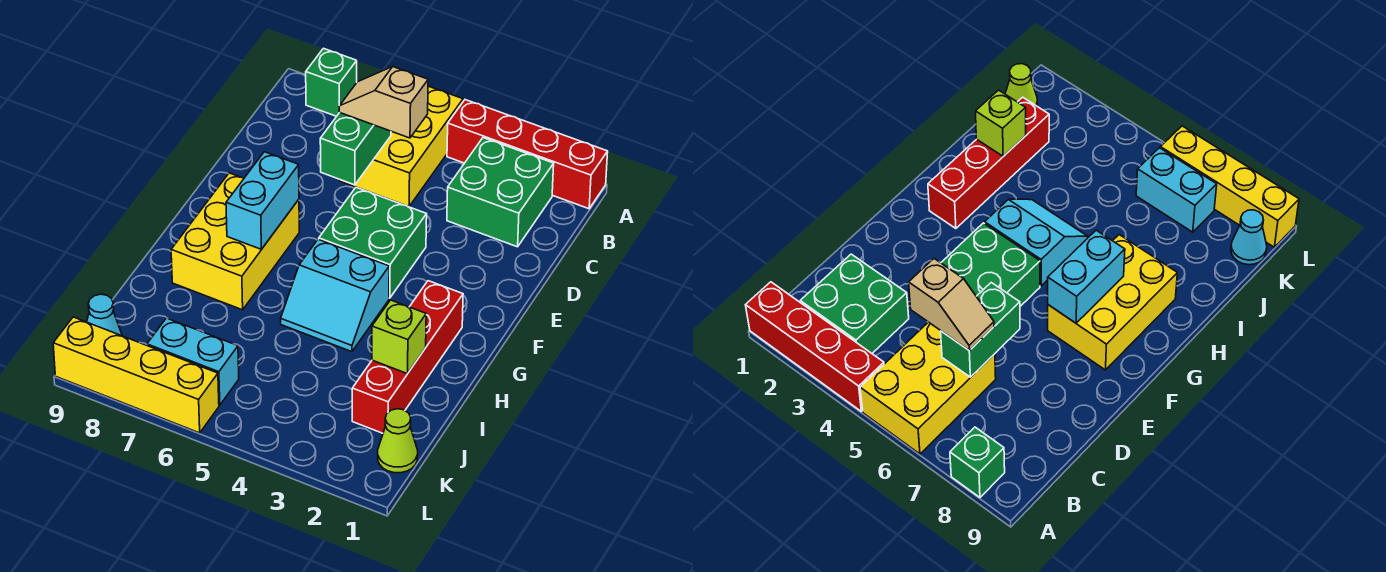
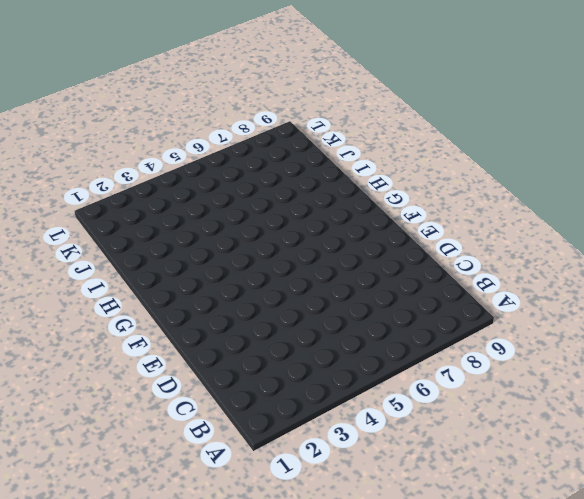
none -> red 1x4 brick [447,100,608,209]
none -> yellow 2x3 brick [339,86,463,207]
none -> green 1x1 brick [306,48,357,116]

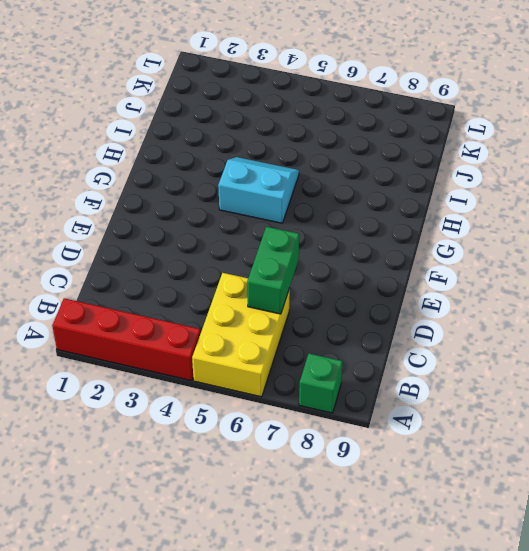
none -> green 2x2 brick [447,138,554,247]
none -> green 2x2 brick [319,187,427,298]
none -> yellow 2x3 brick [171,173,299,310]

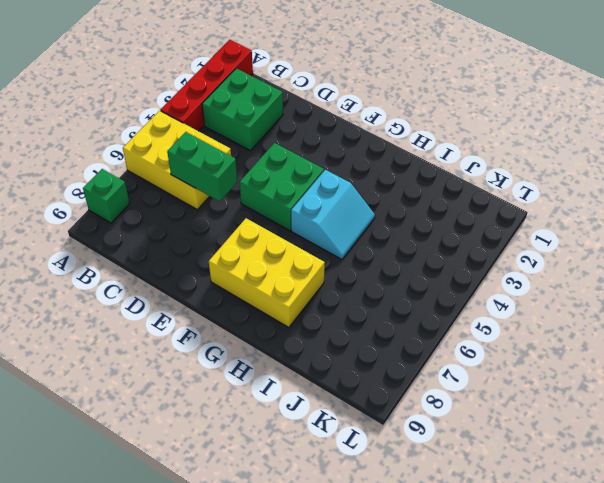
none -> red 1x4 brick [352,281,463,433]
none -> lime 1x1 cone [378,409,418,473]
none -> cyan 1x2 brick [147,318,239,405]

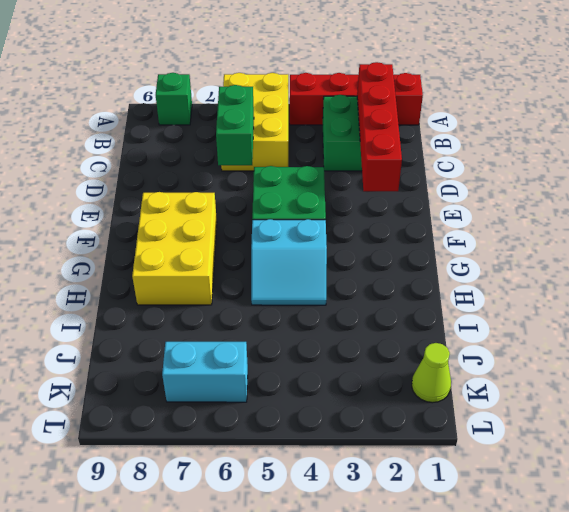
red 1x4 brick [357,62,402,191] -> red 1x4 brick moved to [352,281,463,433]
none -> cyan 1x1 cone [87,294,122,336]
none -> yellow 1x4 brick [53,317,219,433]
none -> cyan 1x2 brick [226,152,299,249]

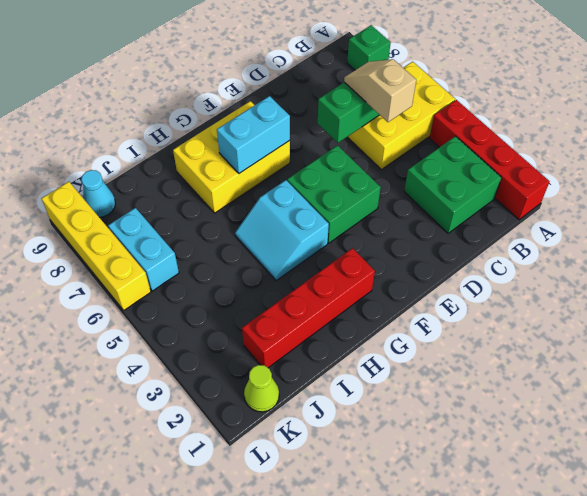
none -> lime 1x1 brick [372,300,426,374]

